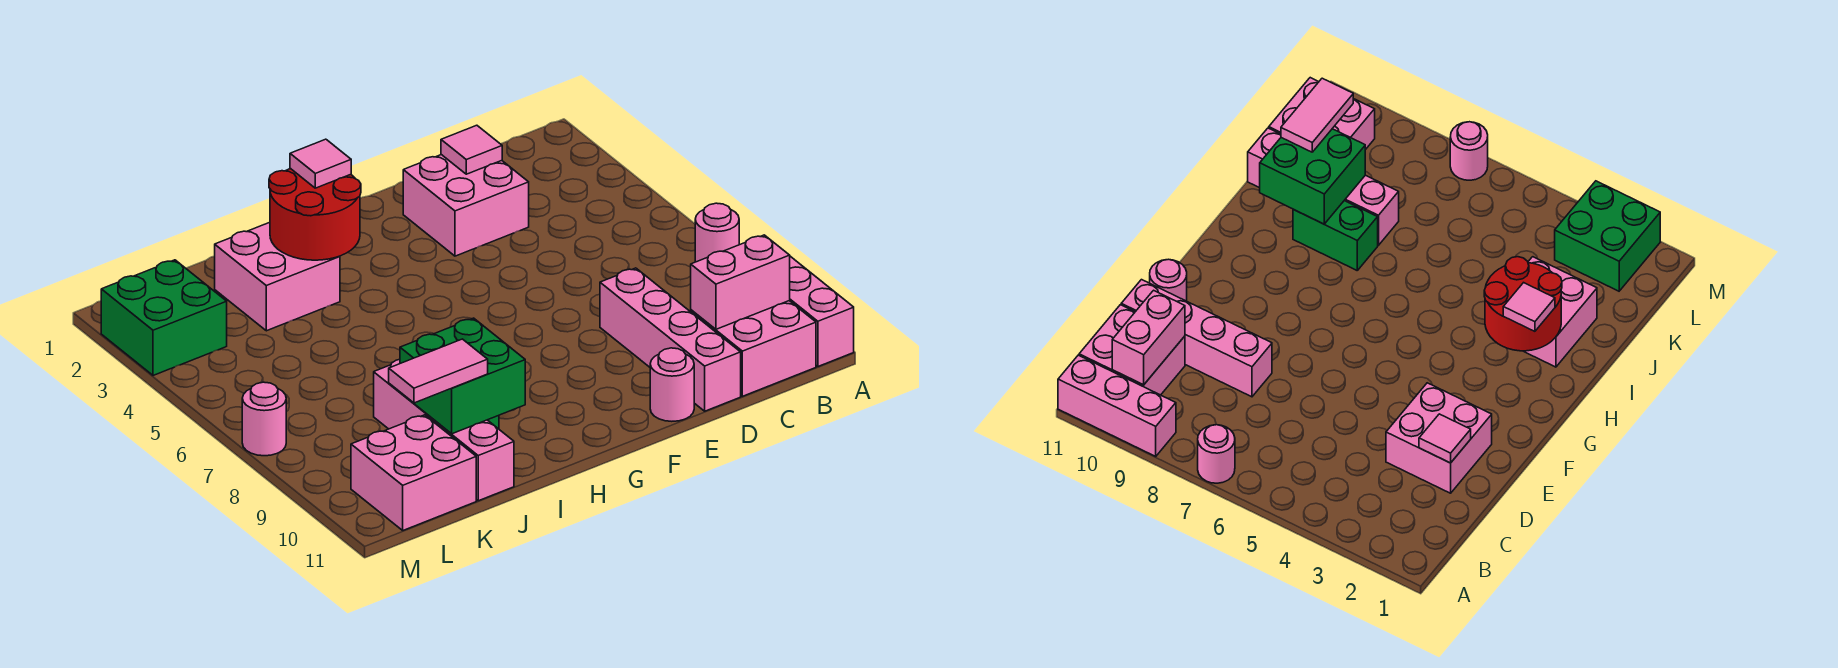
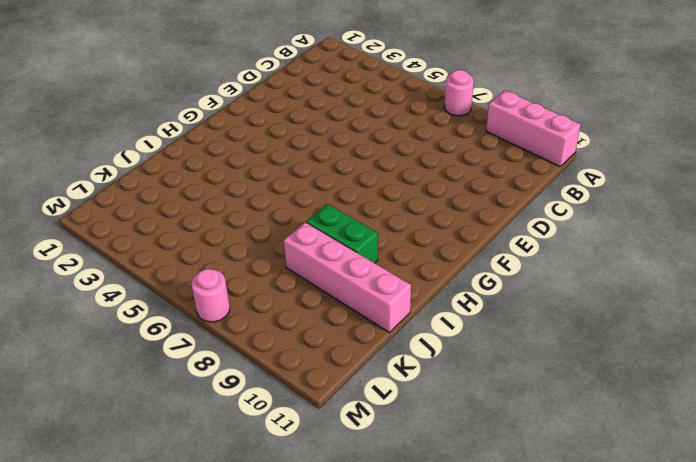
none -> pink 2x2 brick [691,301,816,396]
none -> pink 2x2 brick [403,155,529,256]
none -> pink 1x4 brick [600,268,741,411]

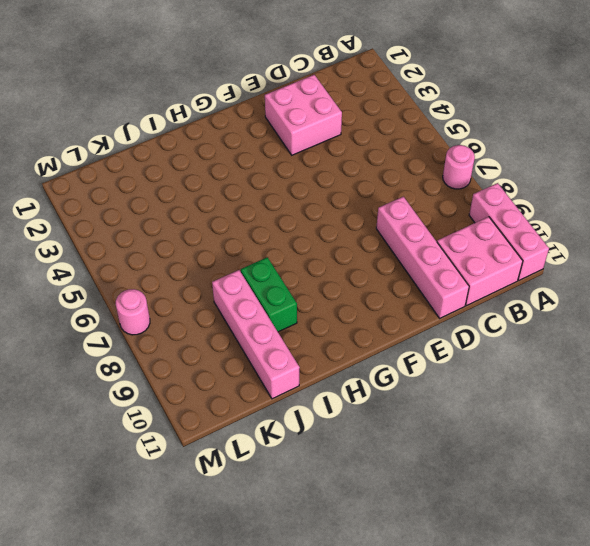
none -> pink 1x1 round brick [650,348,694,421]
none -> pink 2x2 brick [215,222,340,331]
none -> pink 2x2 brick [351,415,476,530]

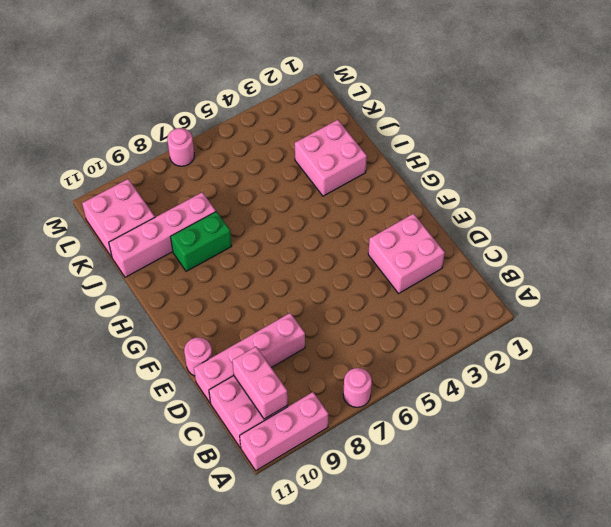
none -> green 2x2 brick [101,260,227,375]
none -> pink 1x1 tile [441,125,502,174]
none -> red 2x2 round brick [269,169,361,260]

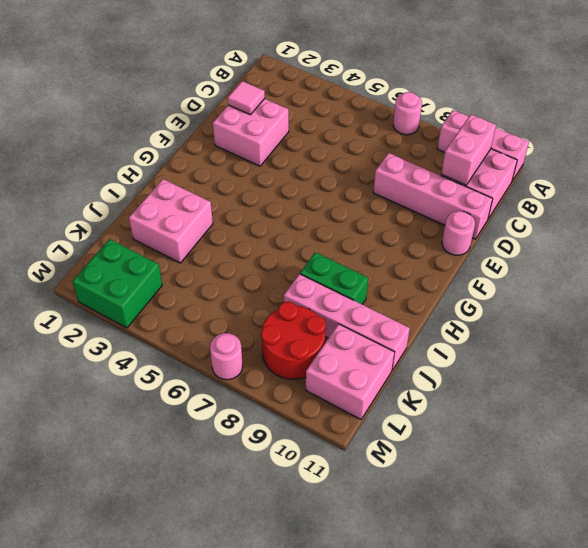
red 2x2 round brick [261,302,326,379] -> red 2x2 round brick moved to [269,169,361,260]
none -> green 2x2 brick [400,318,525,434]
none -> pink 1x1 tile [290,139,351,188]
none -> pink 1x2 tile [389,339,488,403]

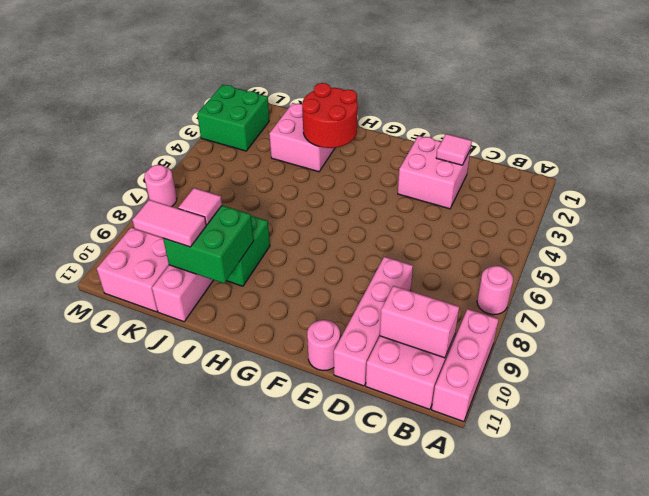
pink 1x1 tile [178,188,222,225] -> pink 1x1 tile moved to [290,139,351,188]

